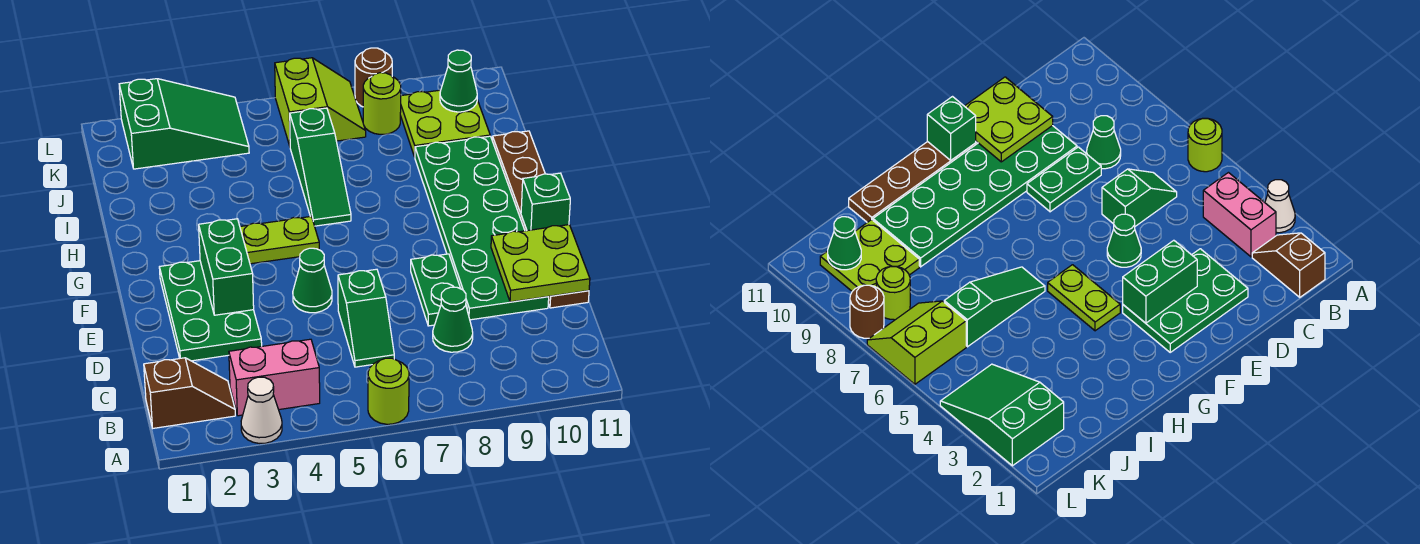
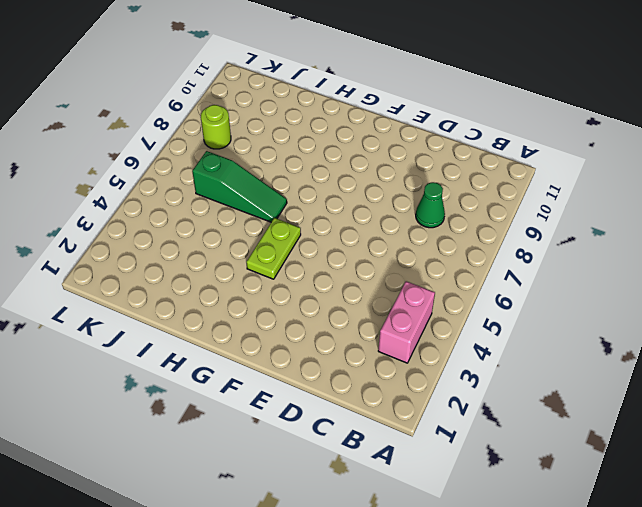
none -> white 1x1 cone [241,377,282,444]
none -> lime 1x1 round brick [368,358,409,424]
none -> brown 1x2 slope [144,358,235,428]

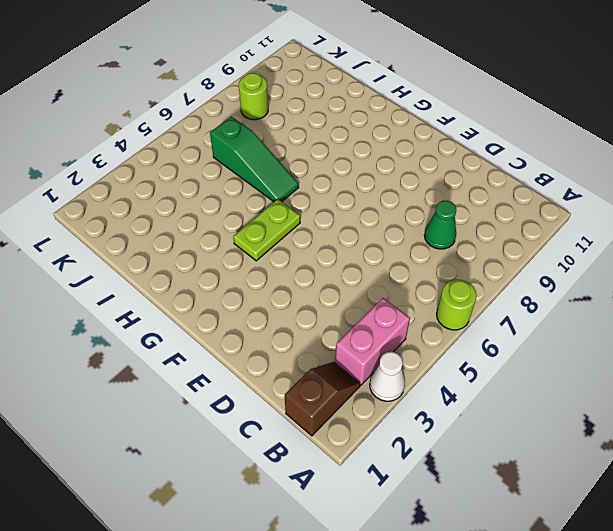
none -> green 1x2 slope [338,269,394,367]
none -> green 2x3 plate [159,261,262,361]
none -> green 1x2 plate [411,254,467,326]

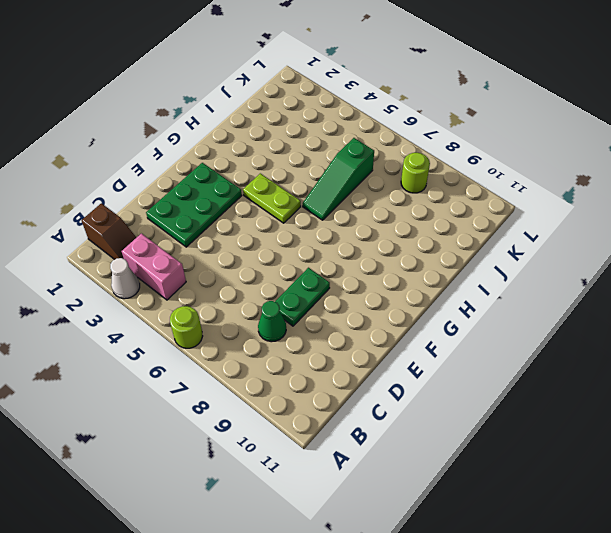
none -> green 1x2 slope [338,269,394,367]
none -> green 2x6 plate [415,136,549,320]
none -> brown 1x6 plate [492,131,589,308]

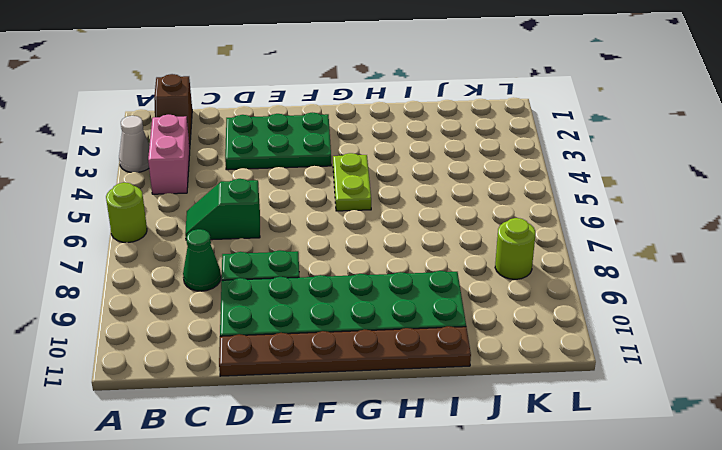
none -> green 1x1 cone [293,248,332,313]
none -> green 1x3 slope [290,108,351,226]
none -> lime 2x2 plate [400,90,490,157]

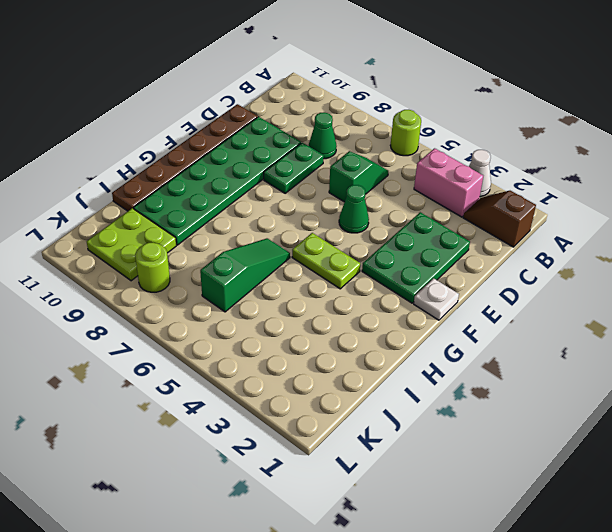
white 1x1 plate [414,278,459,320] -> none
none -> green 2x3 slope [119,79,249,169]
none -> lime 2x2 slope [275,58,366,146]
none -> brown 1x1 round brick [355,48,392,107]

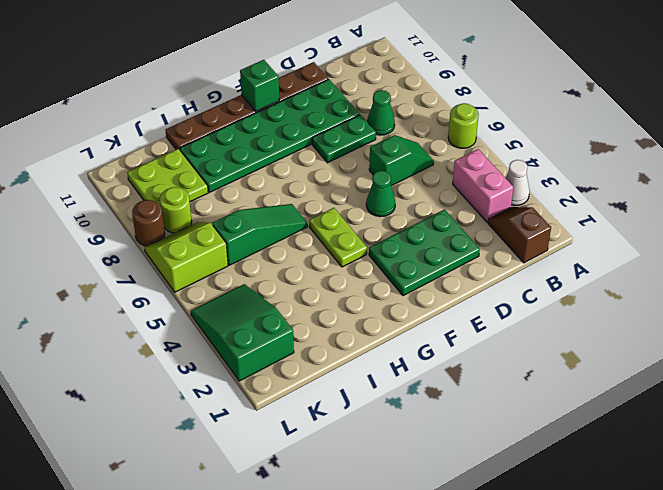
none -> lime 2x2 plate [491,225,590,302]
none -> green 1x2 brick [199,219,254,315]
none -> green 1x1 cone [440,50,477,112]

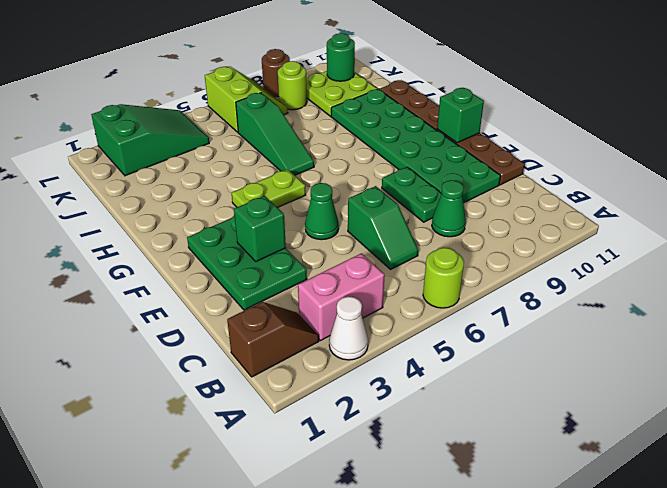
green 1x1 brick [234,196,286,262] -> green 1x2 brick [199,219,254,315]
green 1x1 round brick [327,33,355,81] -> green 1x1 cone [440,50,477,112]
none -> lime 2x2 plate [491,225,590,302]

